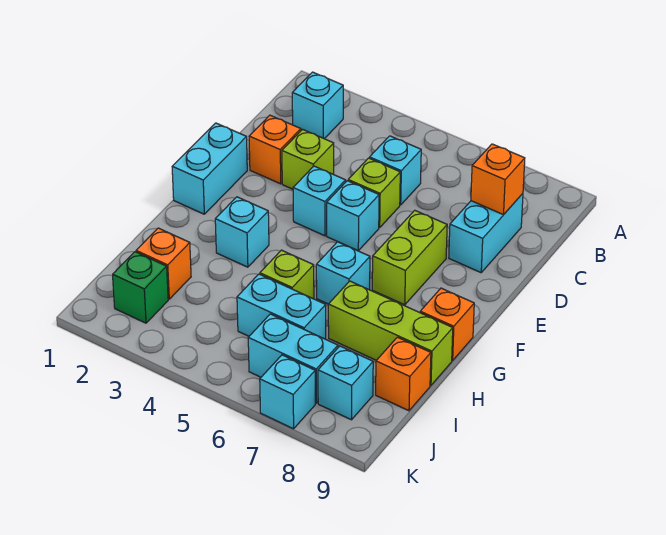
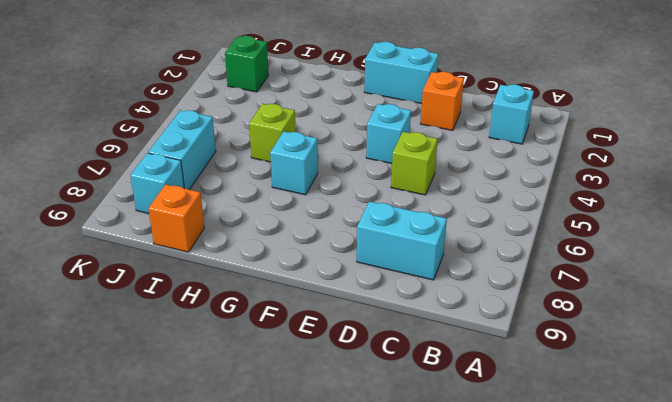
none -> cyan 1x1 brick [370,136,421,205]
none -> lime 1x1 brick [282,129,334,189]
none -> cyan 1x1 brick [327,181,379,251]

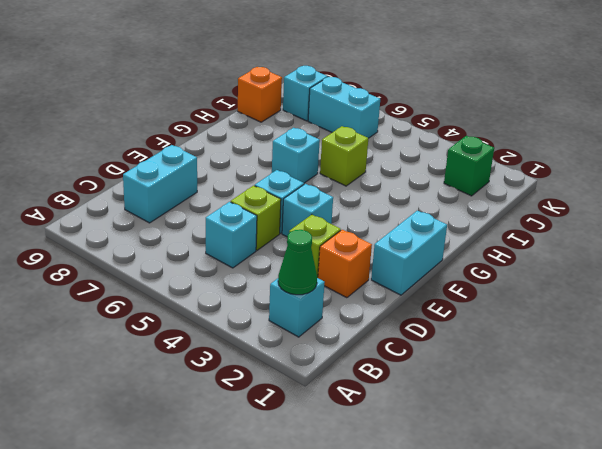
green 1x1 cone [278,230,317,295] -> none
none -> lime 1x2 brick [372,210,447,305]
none -> cyan 1x1 brick [215,197,269,267]
none -> orange 1x1 brick [420,288,474,361]

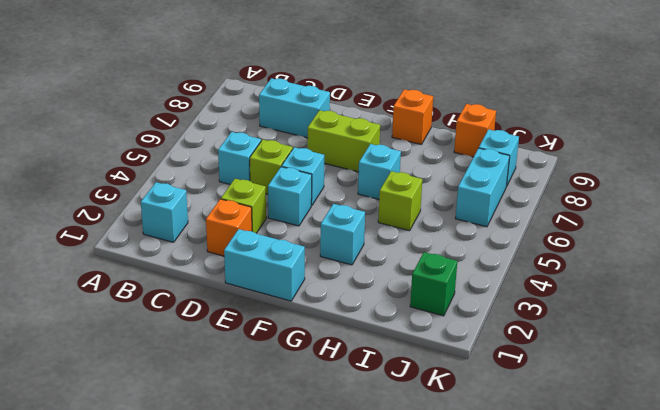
none -> lime 1x3 brick [328,281,453,385]
none -> orange 1x1 brick [136,228,191,299]
none -> cyan 1x2 brick [237,274,326,339]

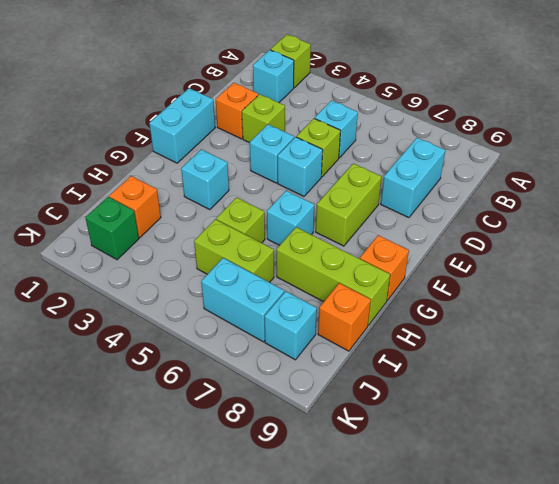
lime 1x1 brick [270,34,311,88] -> none
lime 1x2 brick [194,219,274,282] -> cyan 1x2 brick [237,274,326,339]
none -> cyan 1x1 brick [260,355,315,429]
none -> orange 1x1 brick [471,144,525,215]

